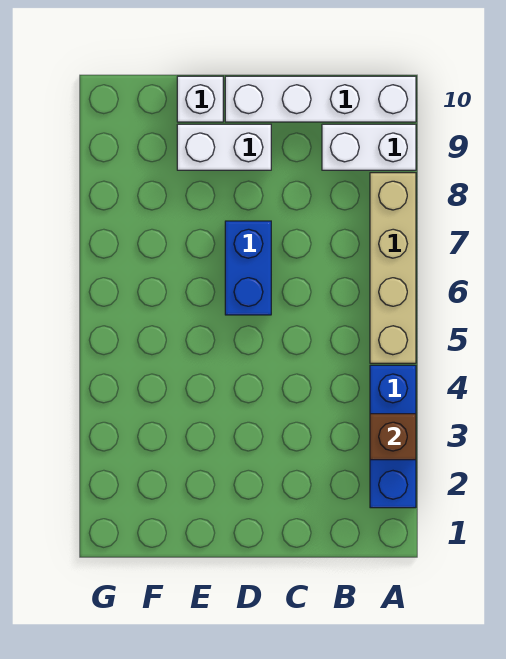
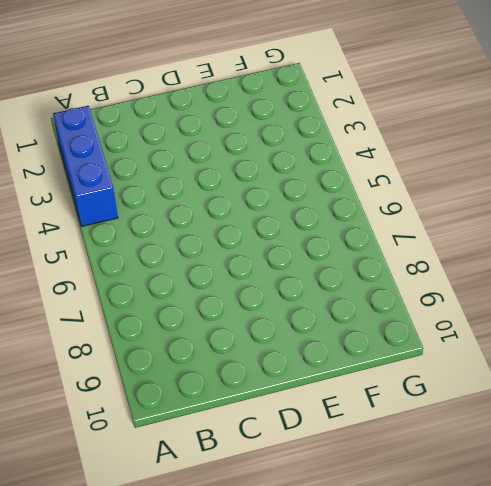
none -> tan 1x4 brick [370,173,416,363]
none -> white 1x2 brick [322,124,416,170]

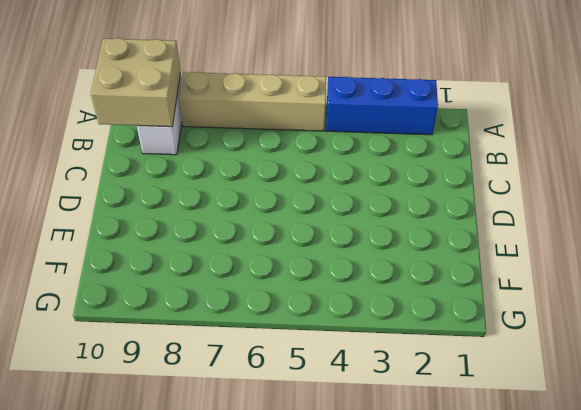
tan 2x2 brick [91,38,181,127] -> none
none -> white 1x4 brick [225,76,416,122]
none -> blue 1x2 brick [225,221,271,315]

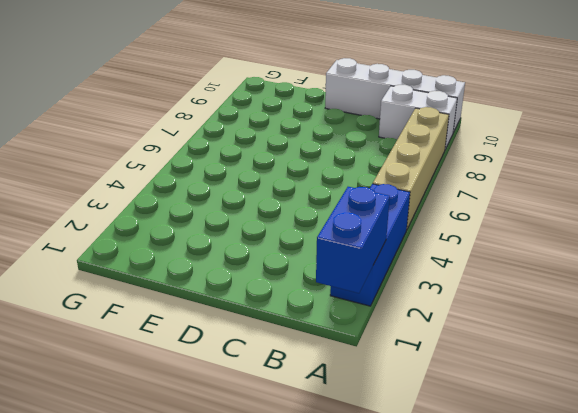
blue 1x2 brick [316,187,390,293] -> blue 1x2 brick moved to [225,221,271,315]
none -> white 1x2 brick [177,124,271,170]
none -> white 1x1 brick [177,76,223,122]

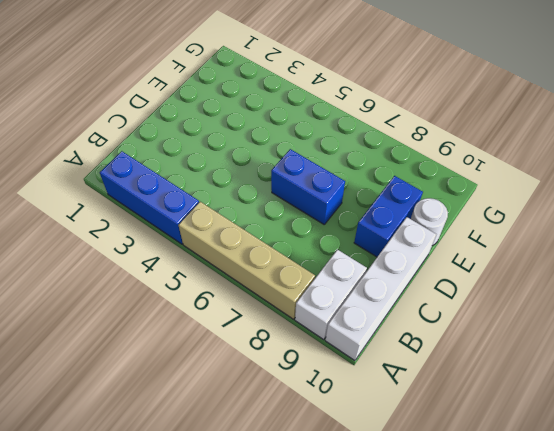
blue 1x2 brick [354,176,423,257] -> white 1x2 brick [177,124,271,170]
white 1x1 round brick [411,198,448,246] -> white 1x1 brick [177,76,223,122]
none -> brown 1x1 brick [370,414,416,460]

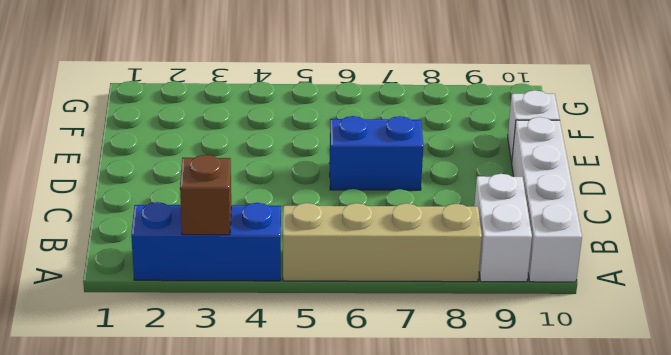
none -> white 1x2 brick [177,124,271,170]

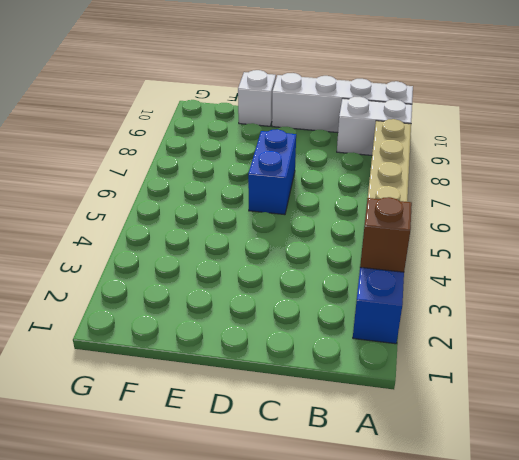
none -> white 1x2 brick [177,124,271,170]

